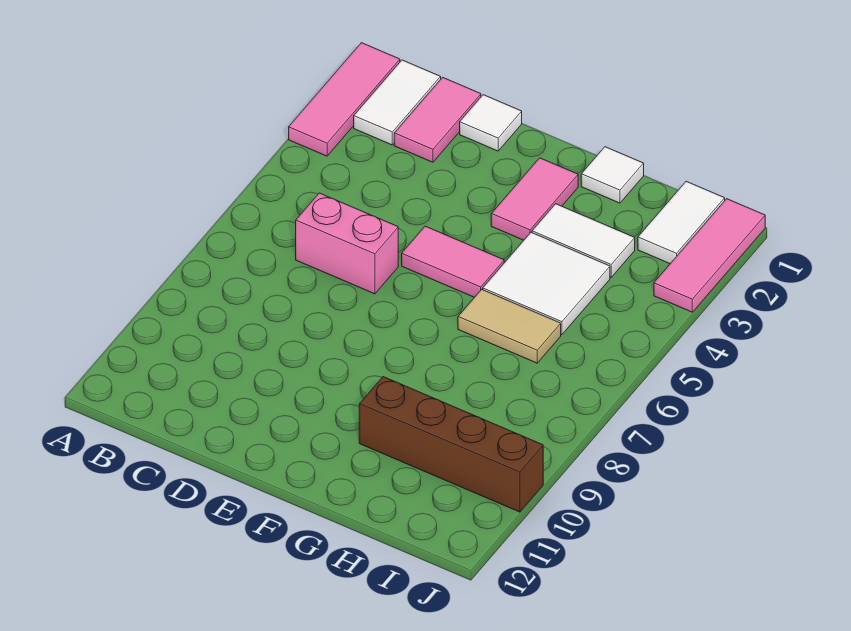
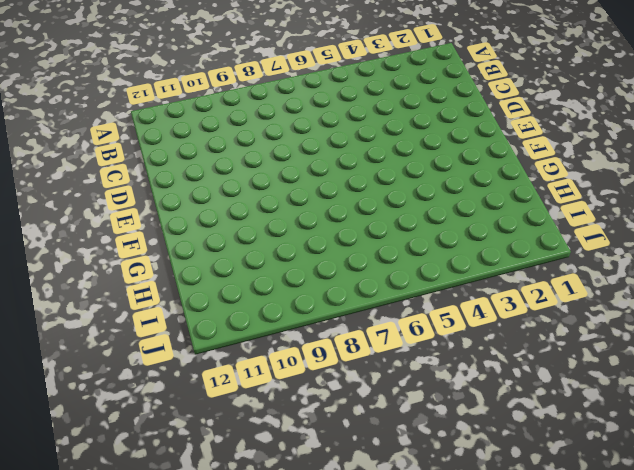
none -> pink 1x3 tile [289,43,400,156]
none -> white 1x2 tile [354,60,441,145]
none -> pink 1x2 tile [394,77,481,162]

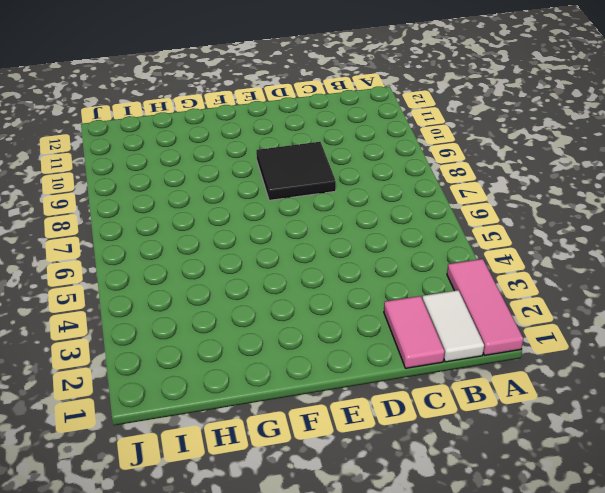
black 2x2 tile [256,142,336,200] -> none
none -> pink 1x2 brick [296,193,398,294]
none -> white 1x1 tile [460,95,522,151]
none -> pink 1x2 tile [402,226,504,297]

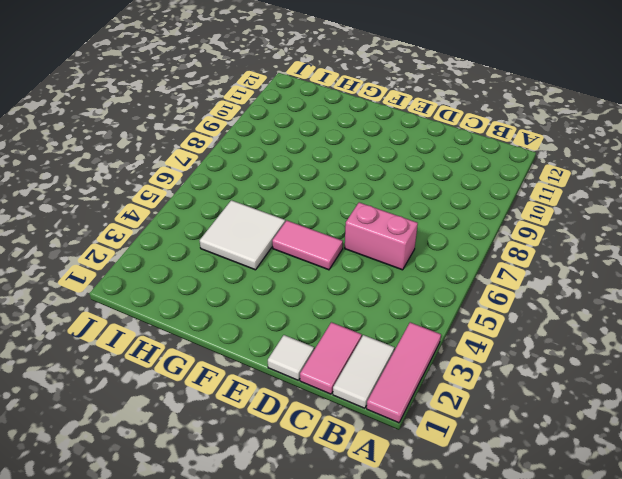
none -> pink 1x2 tile [491,158,578,240]
none -> white 1x1 tile [581,147,644,203]
none -> white 1x2 tile [532,204,635,277]

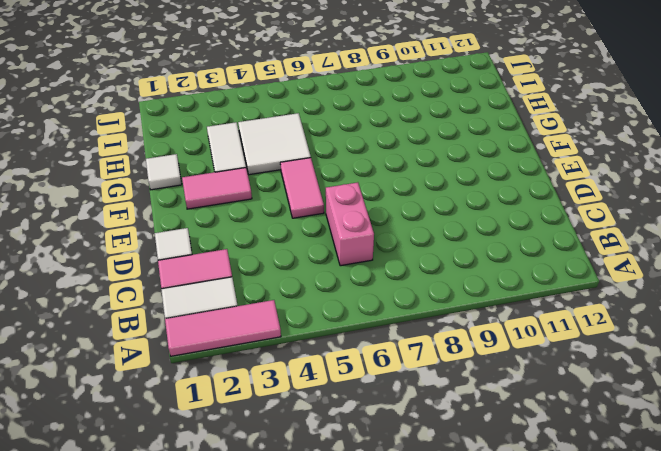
none -> tan 1x2 tile [458,289,561,363]
none -> brown 1x4 brick [359,377,543,512]
none -> white 1x2 tile [638,181,725,264]

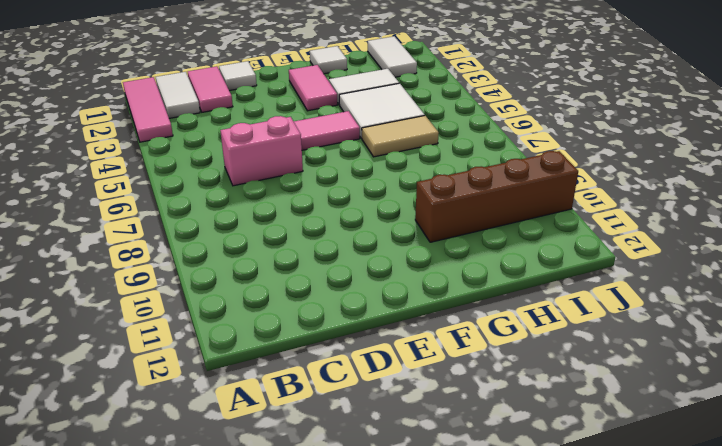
none -> pink 1x3 tile [654,199,765,312]

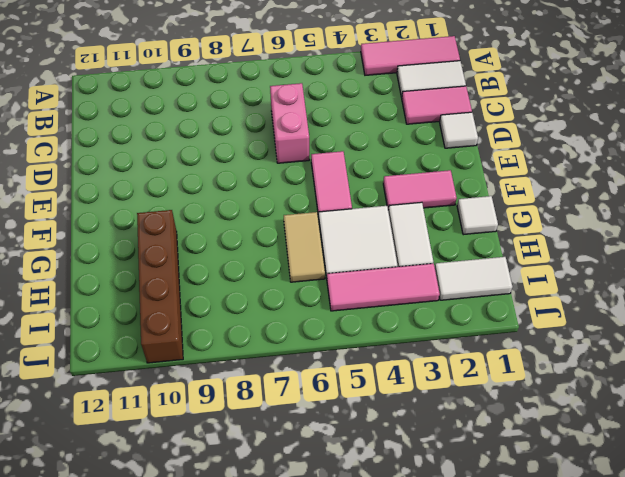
pink 1x3 tile [327,263,440,311] -> pink 1x3 tile moved to [654,199,765,312]

